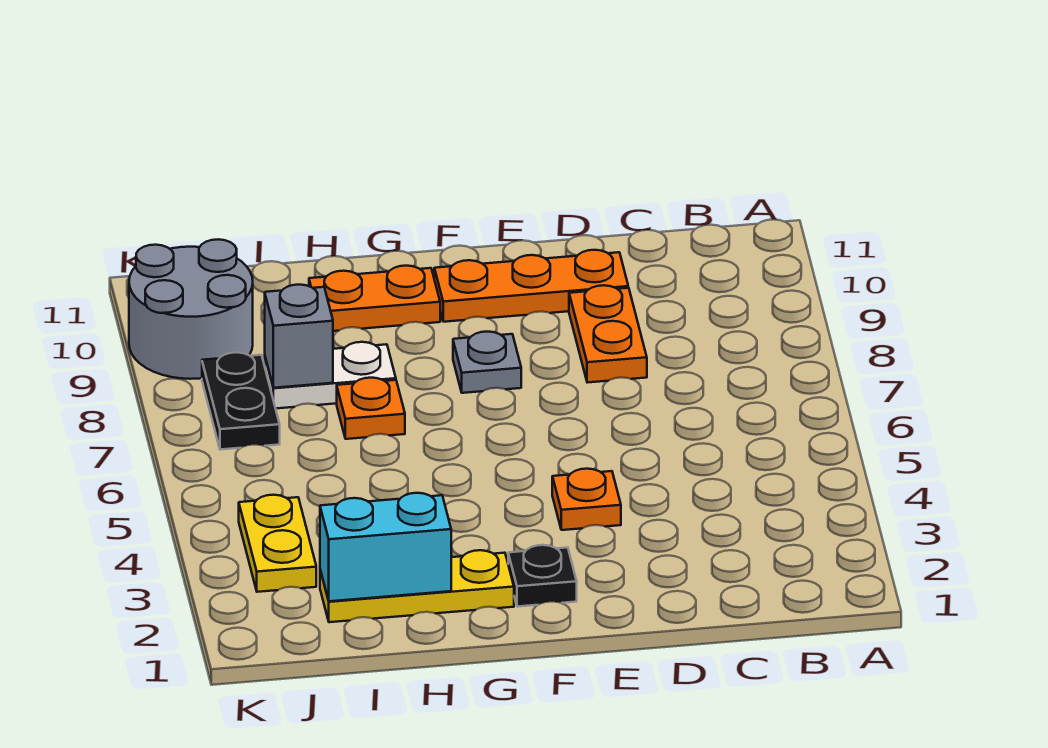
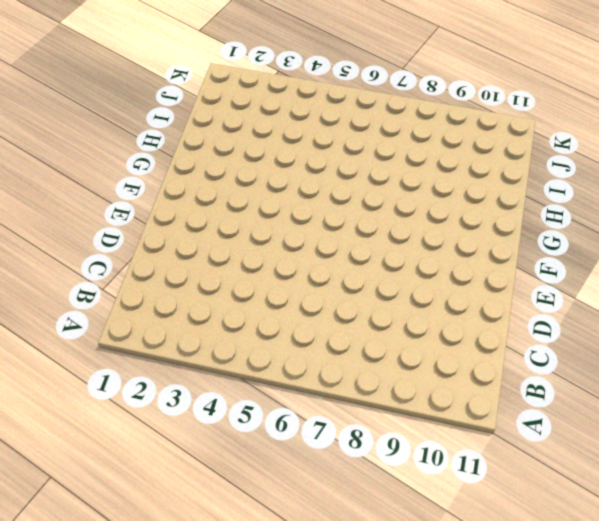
none -> orange 1x2 plate [569,285,647,383]
none -> orange 1x3 plate [434,250,628,322]
none -> orange 1x1 plate [552,469,621,530]

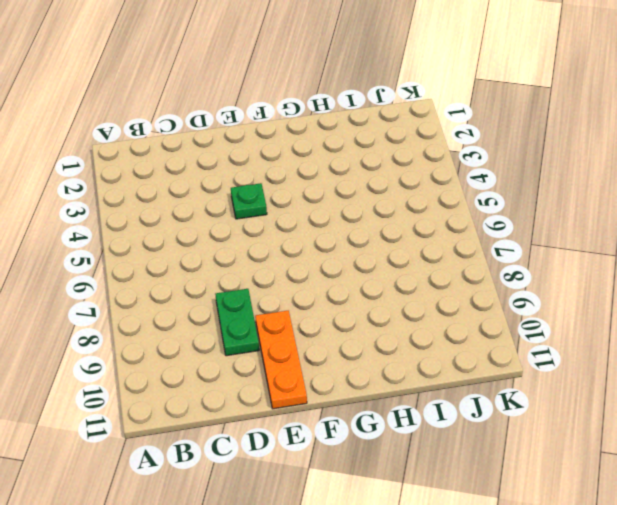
green 1x2 plate [215,289,259,356] -> orange 1x2 plate [569,285,647,383]
green 1x1 plate [231,183,267,219] -> orange 1x1 plate [552,469,621,530]
orange 1x3 plate [255,311,307,409] -> orange 1x3 plate turned to [434,250,628,322]
none -> black 1x1 plate [508,545,577,607]
none -> grey 1x1 plate [453,332,521,393]
none -> yellow 1x3 plate [320,550,514,622]

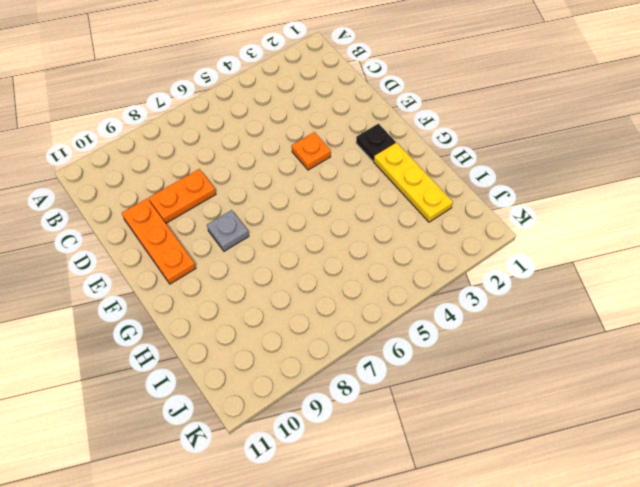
none -> orange 1x2 plate [309,266,440,331]
none -> orange 1x1 plate [337,378,405,439]
none -> white 1x2 plate [265,342,396,408]

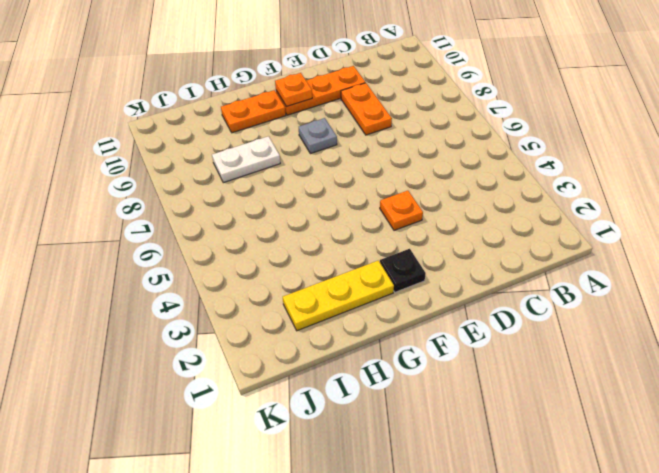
orange 1x1 plate [275,73,312,107] -> orange 1x1 plate moved to [337,378,405,439]
none -> yellow 1x2 plate [239,495,316,592]
none -> black 1x2 plate [202,352,280,450]
none -> grey 2x2 round brick [129,239,253,379]

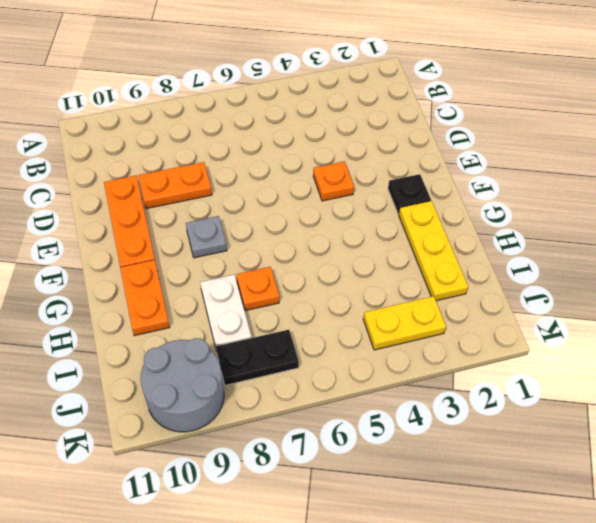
none -> cyan 1x2 brick [320,493,451,601]
none -> grey 1x1 brick [265,285,333,388]

